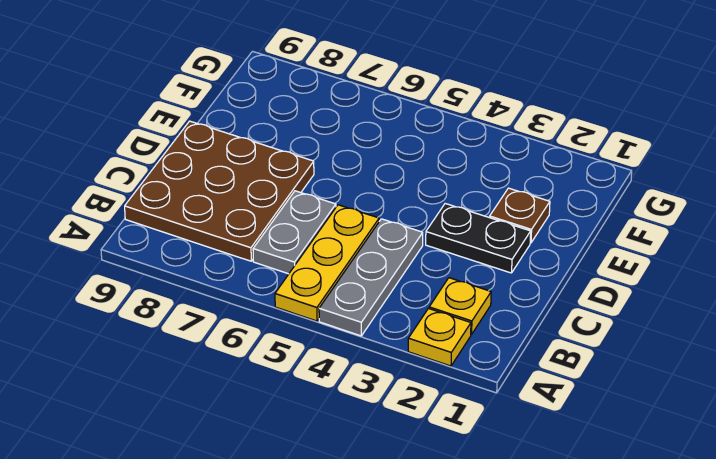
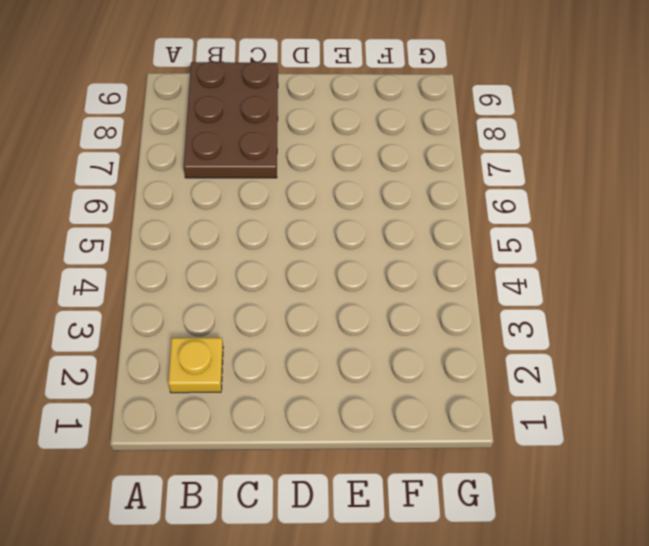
brown 2x3 plate [184,62,278,178] -> brown 3x3 plate [125,121,314,261]
none -> yellow 1x1 plate [408,309,471,366]
none -> grey 1x3 plate [319,219,423,336]

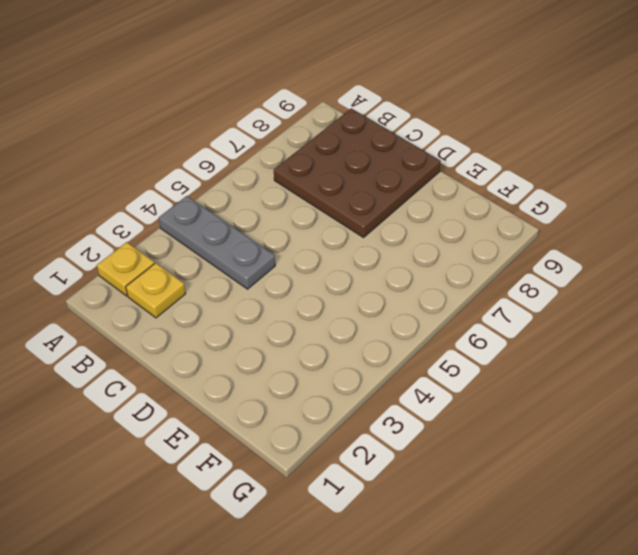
none -> yellow 1x3 plate [275,205,379,321]
none -> grey 1x2 plate [253,191,336,274]

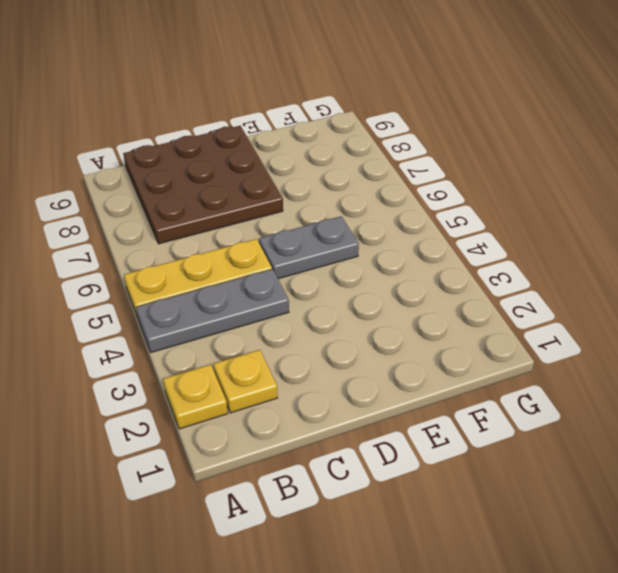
grey 1x2 plate [259,216,359,279] -> grey 1x2 plate moved to [253,191,336,274]
none -> black 1x2 plate [426,204,531,273]
none -> brown 1x1 plate [490,188,550,243]

